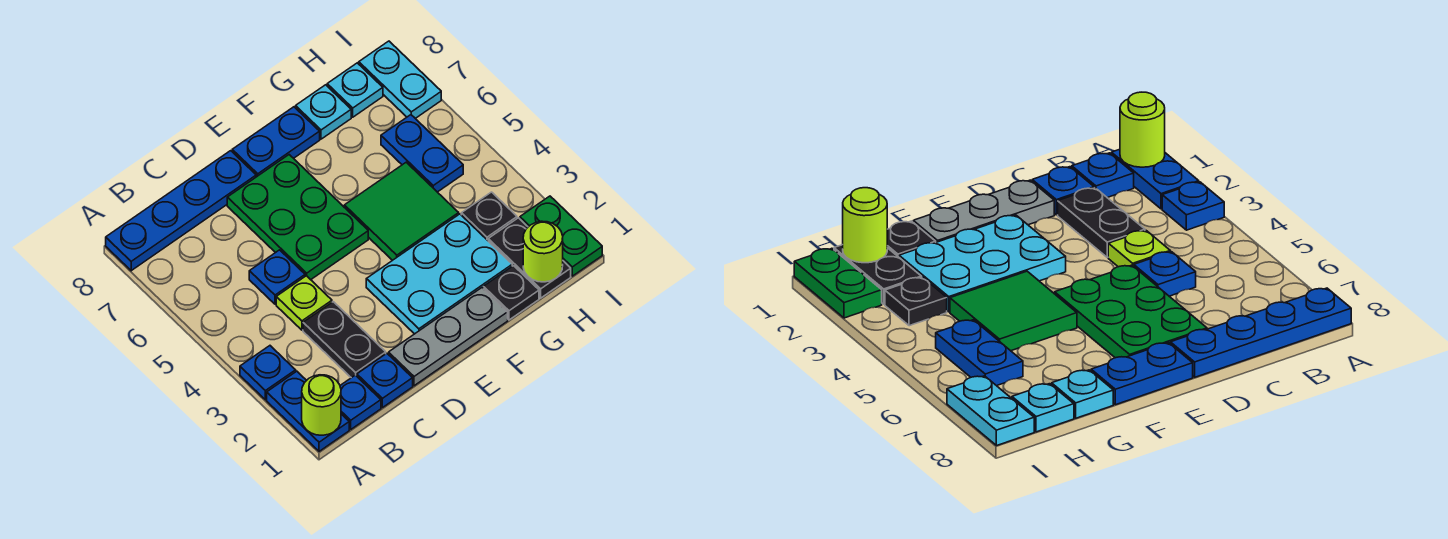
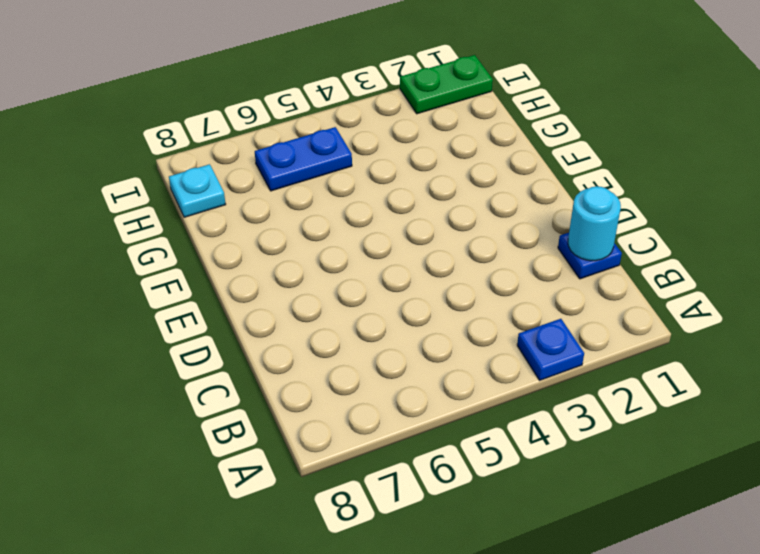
cyan 1x1 round brick [568,186,621,261] -> none
none -> blue 1x2 plate [267,371,349,451]
none -> blue 1x4 plate [106,151,256,271]
none -> blue 1x1 plate [340,375,381,429]

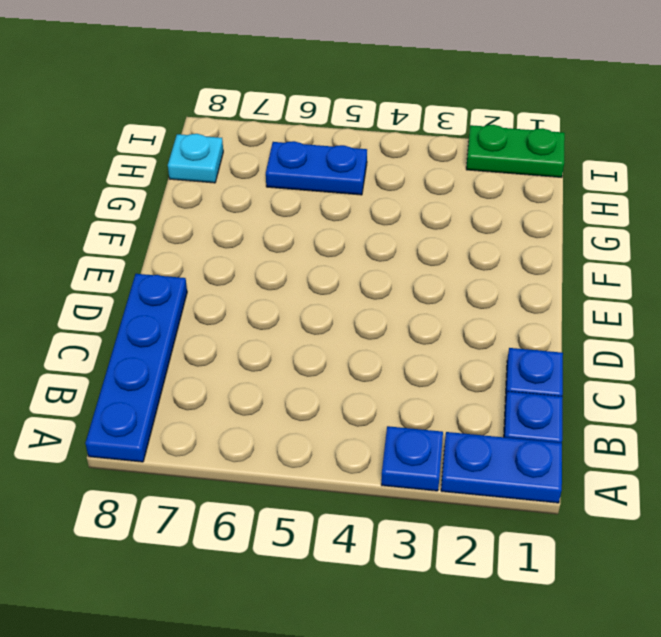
none -> black 1x2 plate [303,302,386,378]
none -> lime 1x1 plate [276,276,332,330]
none -> blue 1x1 plate [249,250,305,304]

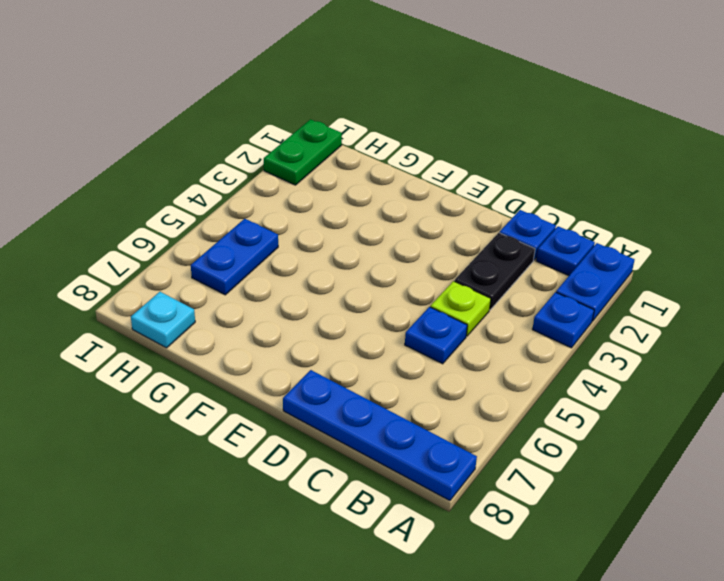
none -> grey 1x3 plate [389,288,508,386]
none -> green 2x3 plate [227,155,368,280]
none -> cyan 2x3 plate [366,214,512,334]

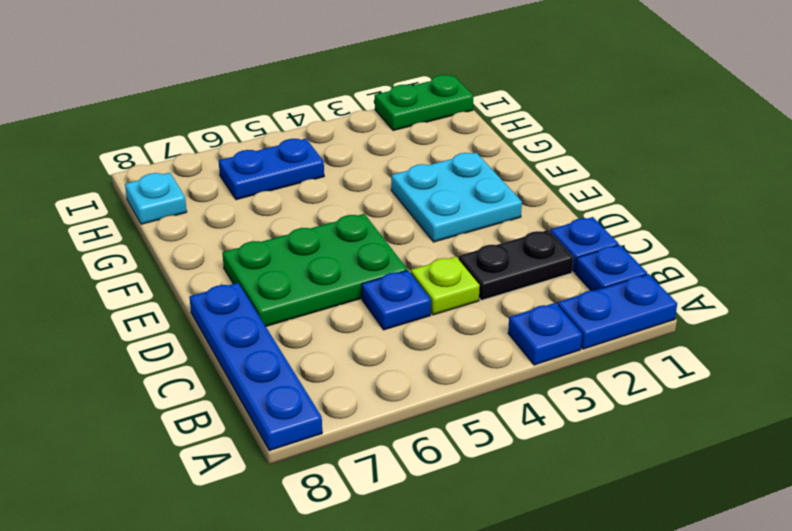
cyan 2x2 plate [391,153,522,242] -> cyan 2x3 plate [366,214,512,334]
none -> grey 1x3 plate [389,288,508,386]
none -> blue 1x2 plate [232,107,320,177]
none -> green 2x2 tile [344,162,459,260]

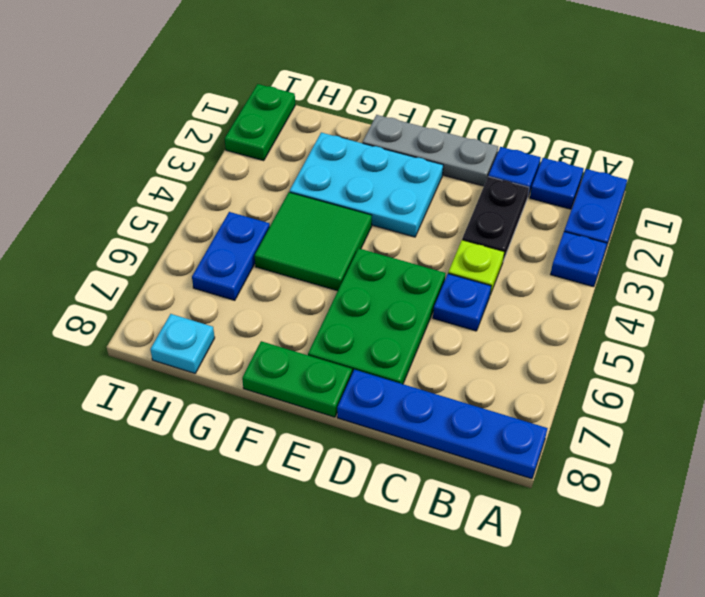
green 1x2 plate [242,341,352,417] -> blue 1x2 plate [232,107,320,177]
none -> black 1x1 plate [483,266,539,320]
none -> cyan 1x1 plate [296,85,351,139]
none -> black 1x2 plate [488,218,571,298]

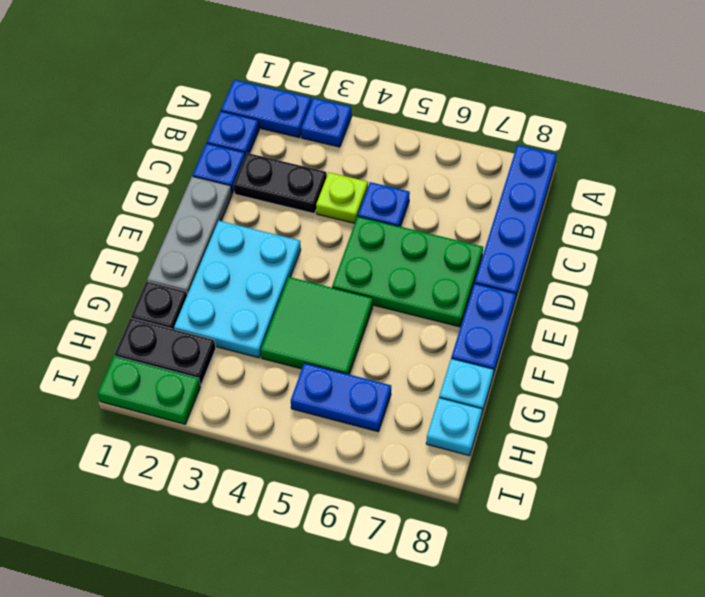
none -> black 1x1 plate [461,192,517,240]
none -> cyan 1x2 plate [359,41,441,118]
none -> lime 1x1 round brick [302,375,341,435]

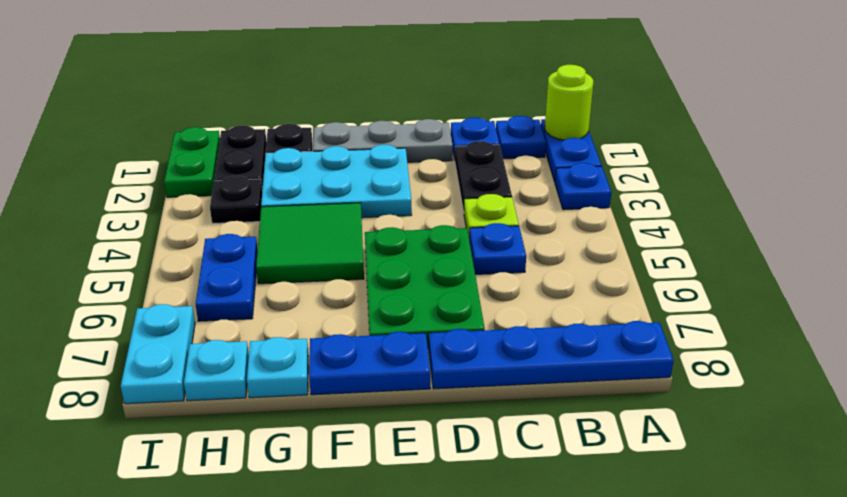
none -> lime 1x1 round brick [523,221,563,282]

